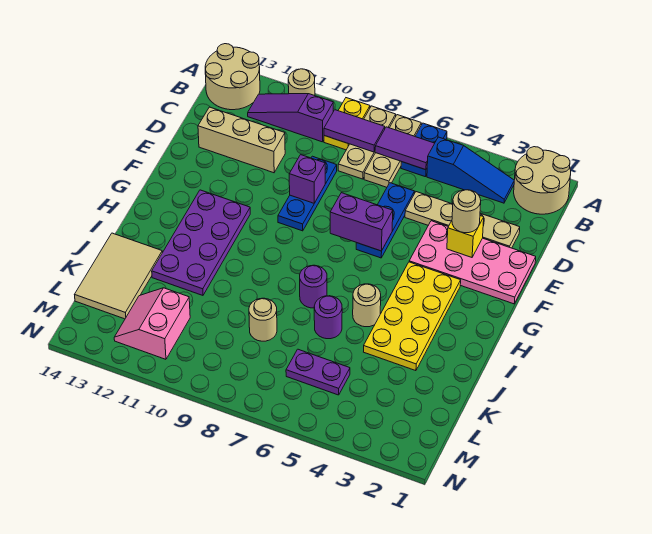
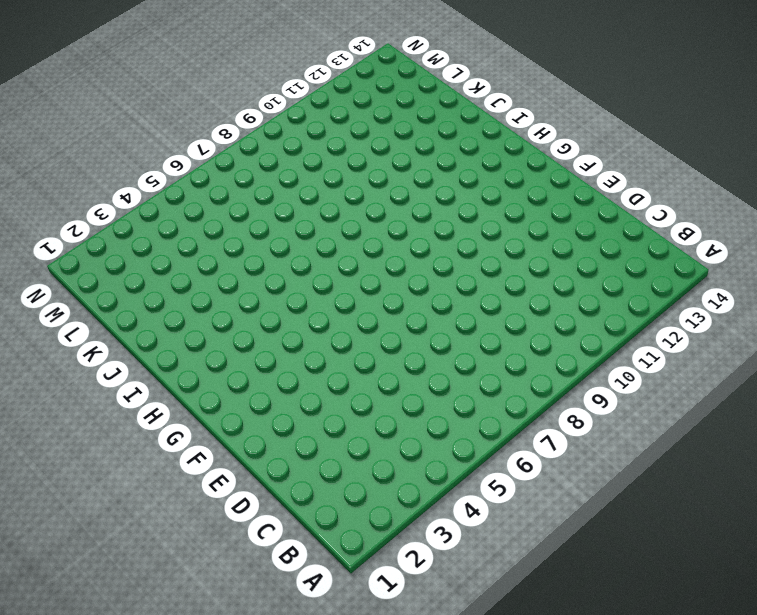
none -> tan 2x2 round brick [514,147,571,214]
none -> blue 1x2 plate [401,123,447,177]
none -> tan 1x3 plate [364,115,421,187]

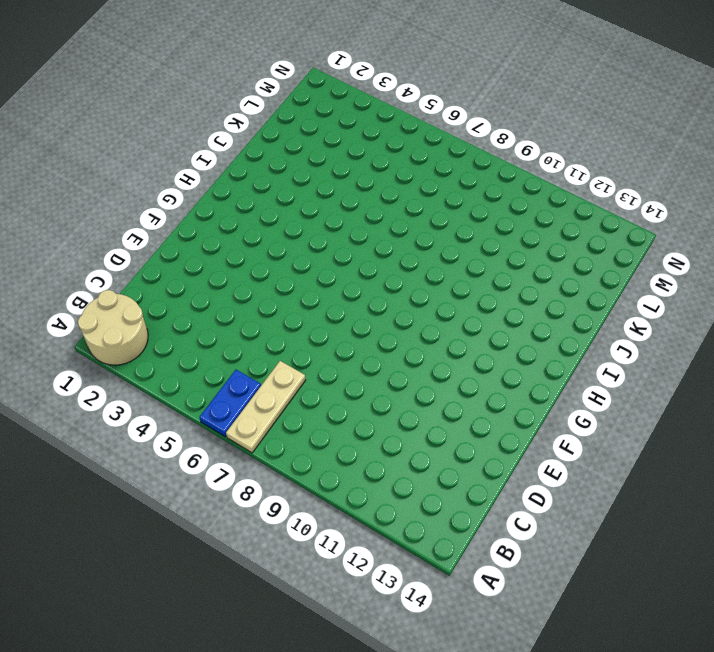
none -> tan 1x3 plate [338,106,396,179]
none -> yellow 1x2 plate [324,98,370,150]
none -> tan 1x1 round brick [288,69,315,96]

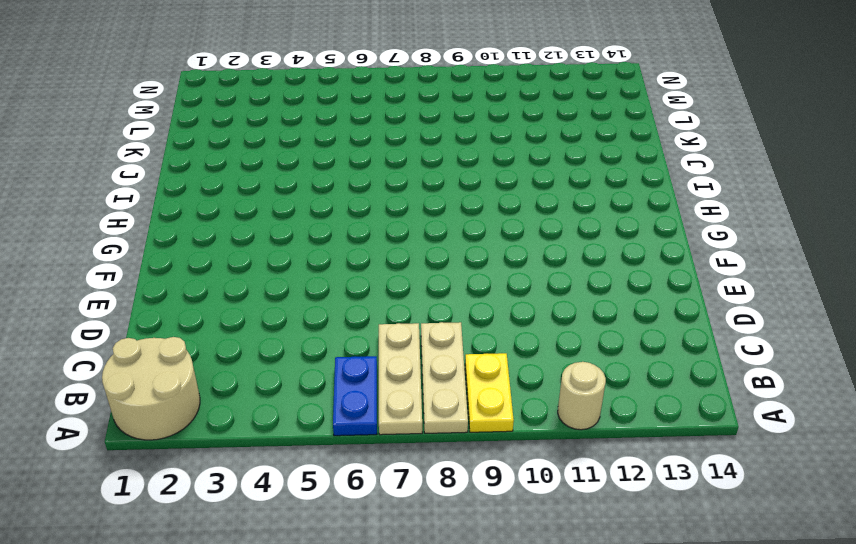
none -> tan 2x2 round brick [205,44,260,110]
none -> blue 1x3 slope [427,137,514,203]
none -> purple 1x3 slope [248,94,333,142]

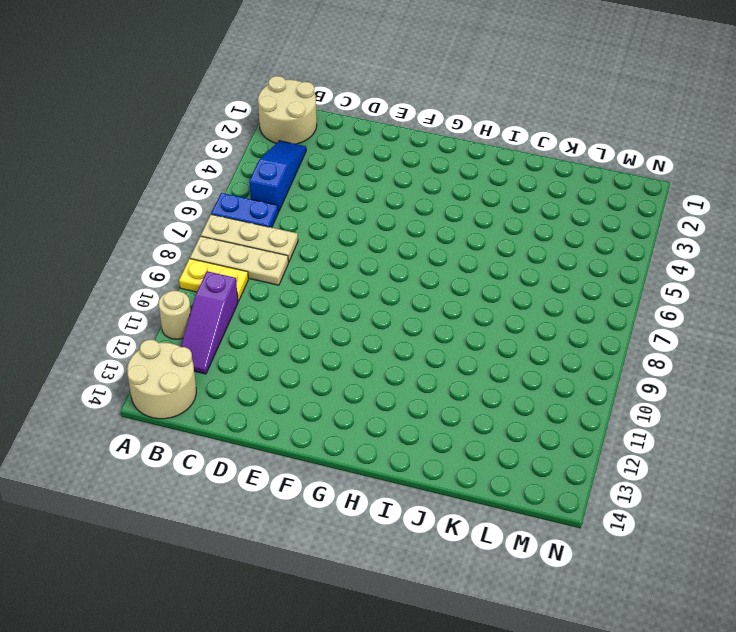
none -> tan 1x4 plate [405,192,520,248]
none -> blue 1x3 plate [356,183,414,258]
none -> blue 1x3 plate [278,156,337,231]

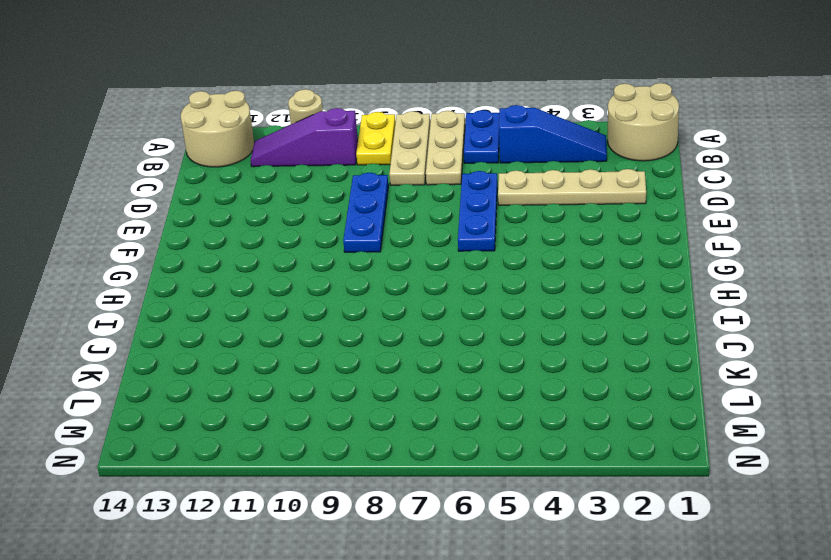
none -> tan 1x3 brick [198,107,285,173]
none -> pink 2x4 plate [409,221,536,304]
none -> yellow 2x4 plate [364,262,461,371]

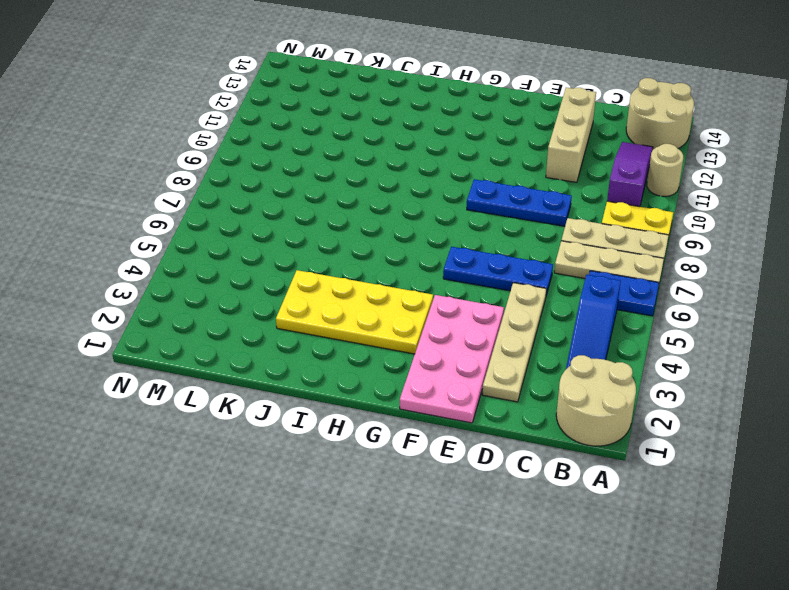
none -> purple 2x4 plate [152,190,250,295]
none -> tan 1x1 round brick [353,284,381,327]
none -> purple 1x1 round brick [300,265,327,308]

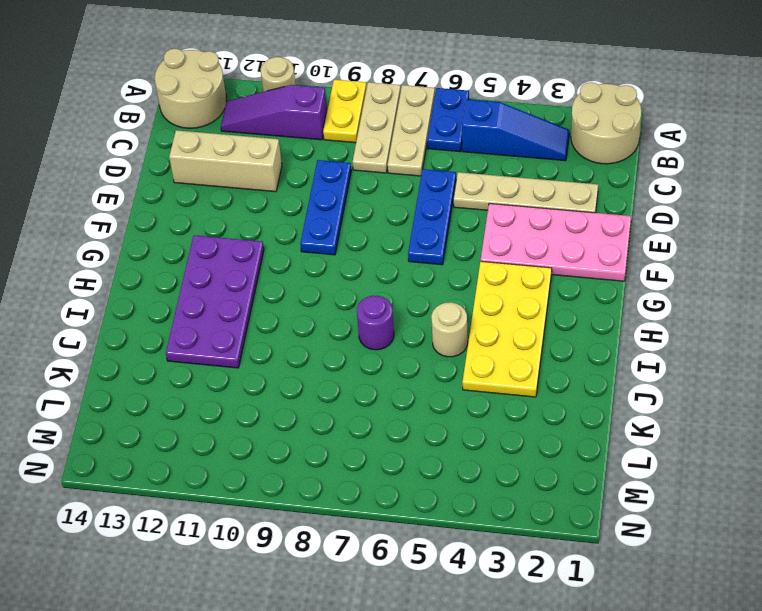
none -> purple 1x1 round brick [314,296,342,339]
none -> tan 2x3 tile [75,233,162,319]
none -> tan 1x1 round brick [249,298,277,341]

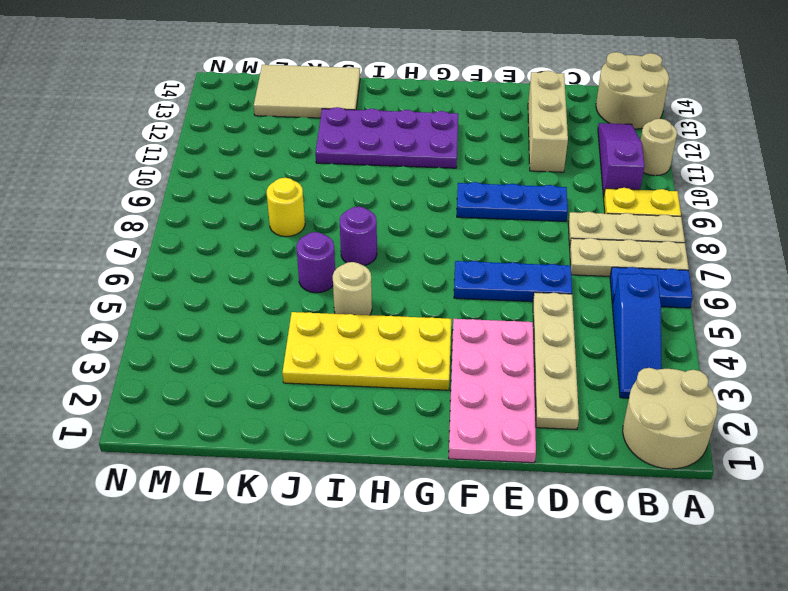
yellow 1x1 round brick [267,178,305,237] -> tan 1x1 round brick [249,298,277,341]
none -> purple 1x2 plate [286,349,350,395]
none -> pink 2x2 slope [114,288,190,359]
none -> purple 1x2 tile [375,127,435,170]

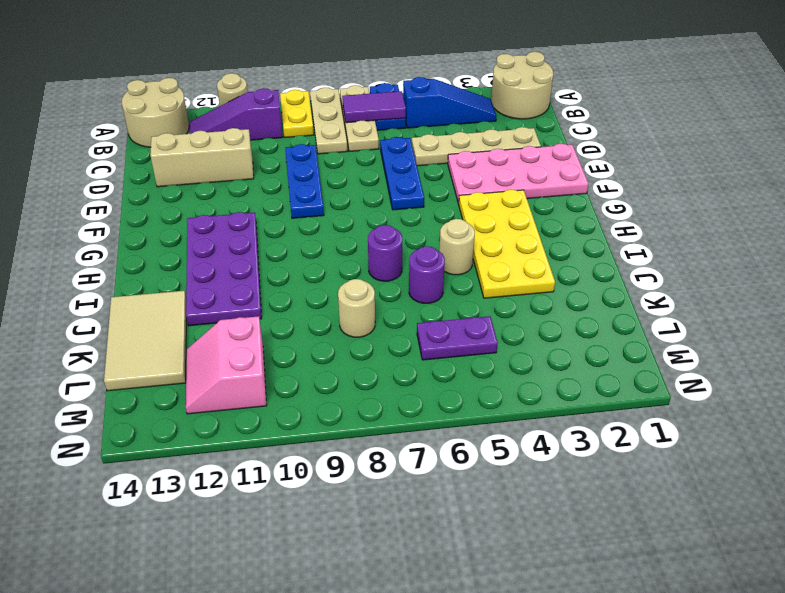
none -> purple 1x2 tile [324,110,385,152]
none -> yellow 1x1 brick [447,216,484,257]
none -> purple 1x1 brick [289,155,325,203]

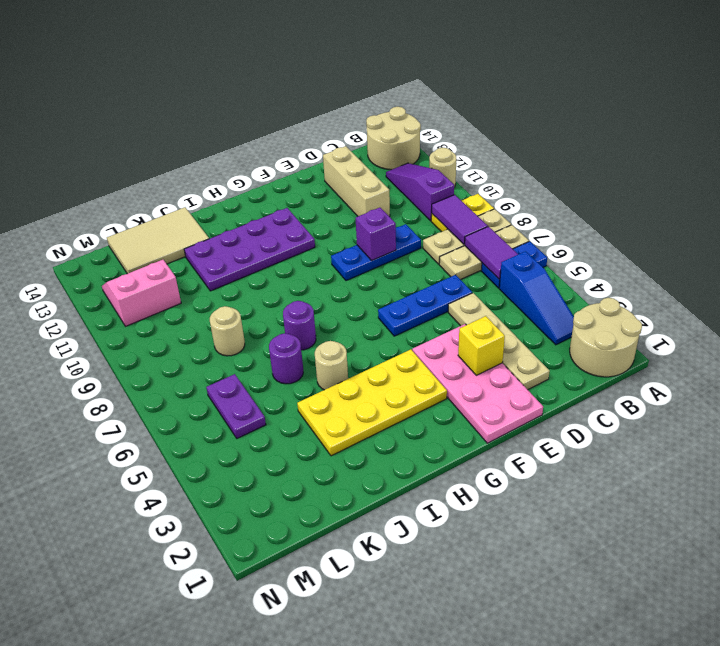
none -> purple 1x2 brick [330,193,393,251]
none -> tan 1x1 round brick [452,190,481,233]

